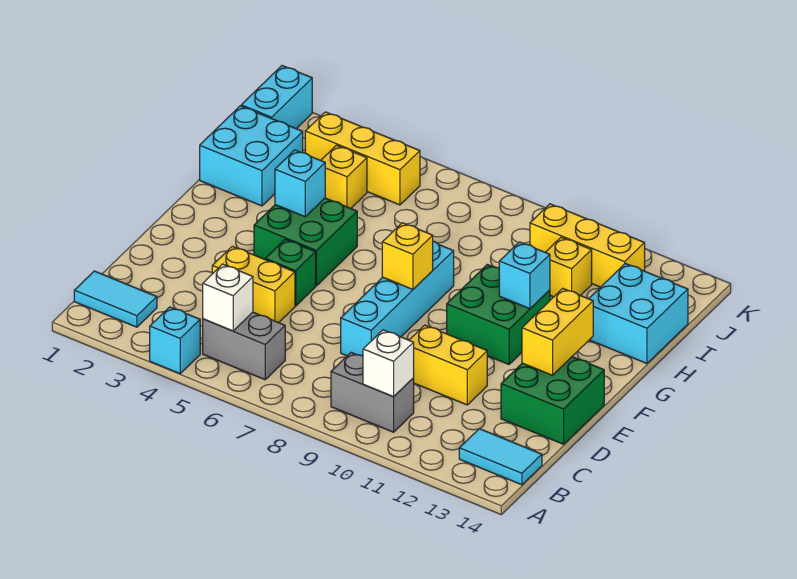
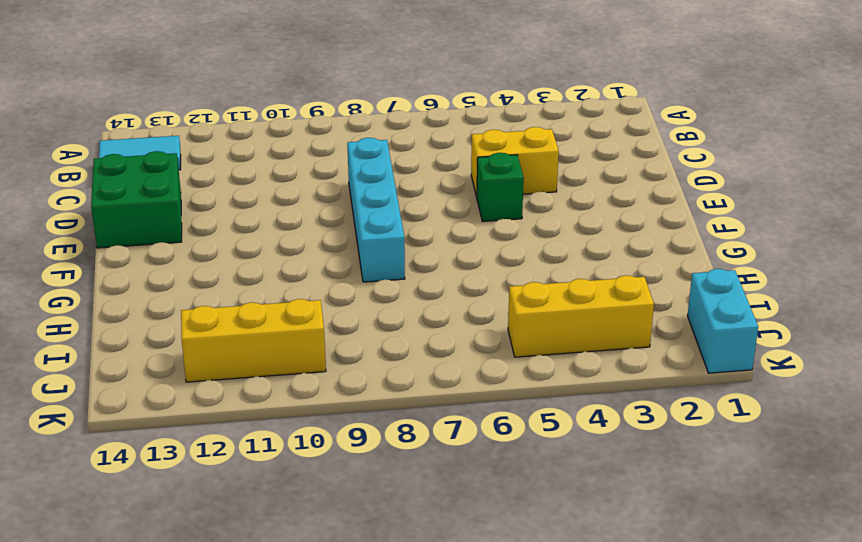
none -> cyan 1x1 brick [150,307,200,374]
none -> cyan 1x2 tile [74,271,157,327]
none -> grey 1x2 brick [203,312,285,380]

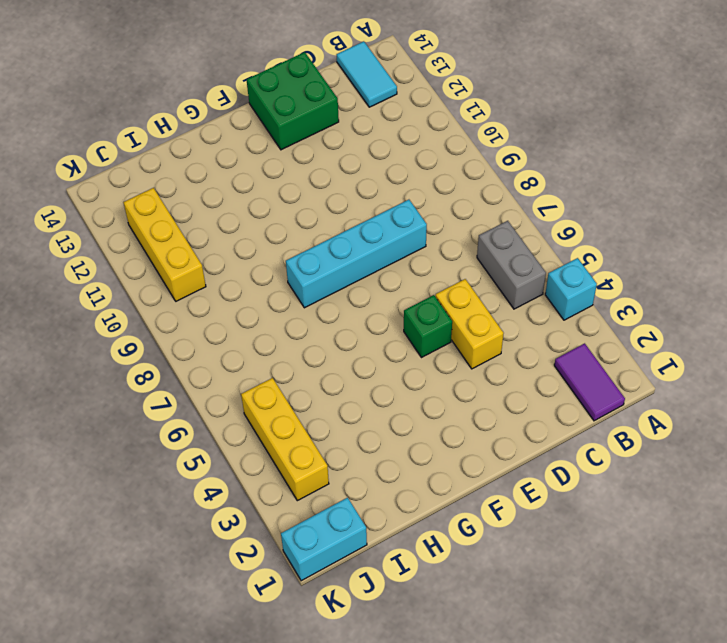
purple 1x2 tile [554,343,625,421] -> cyan 1x2 tile [74,271,157,327]
none -> grey 1x2 brick [331,352,414,432]
none -> yellow 1x2 brick [409,325,487,405]
none -> green 2x2 brick [254,198,357,286]

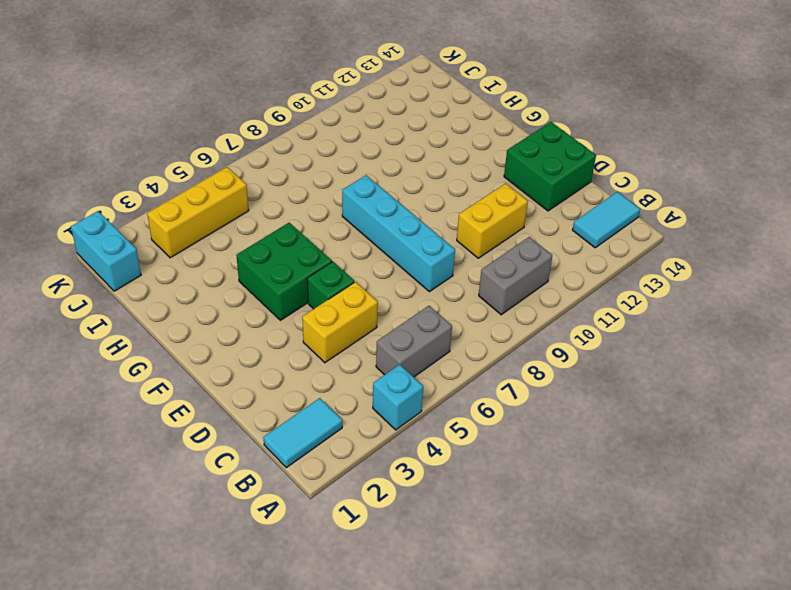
none -> green 2x2 brick [447,264,550,364]
none -> cyan 2x2 brick [200,106,303,206]
none -> cyan 2x2 brick [589,263,688,363]

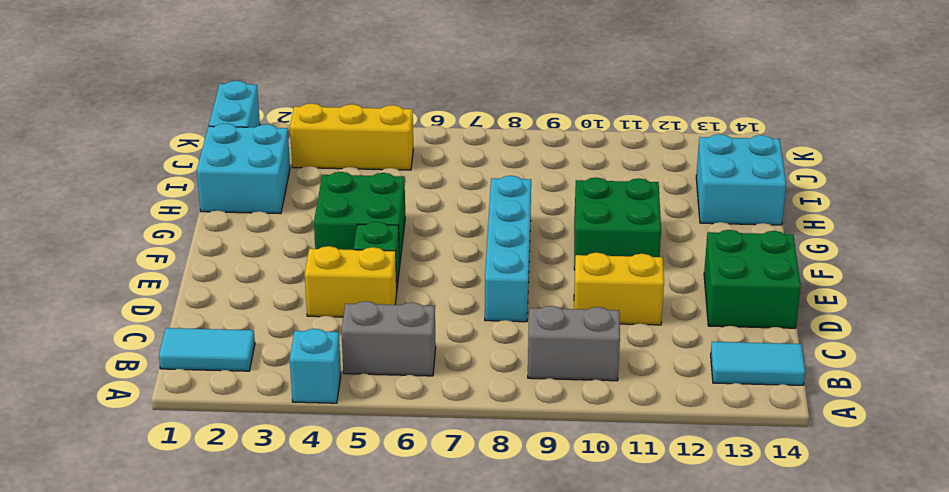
none -> yellow 1x1 brick [321,145,367,208]
none -> yellow 1x1 brick [545,237,592,297]
none -> yellow 1x3 brick [530,204,645,287]

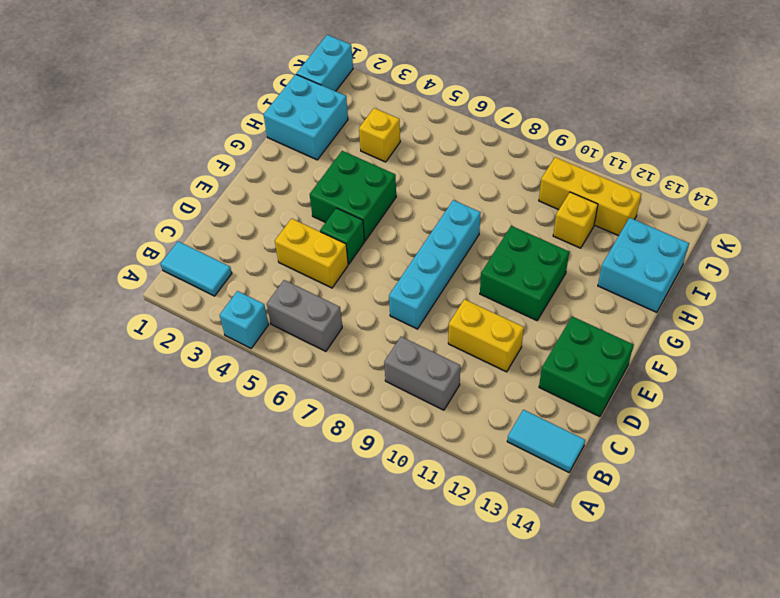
none -> yellow 1x3 brick [305,112,420,205]
none -> white 1x1 brick [203,264,253,331]
none -> white 1x1 brick [363,330,414,397]

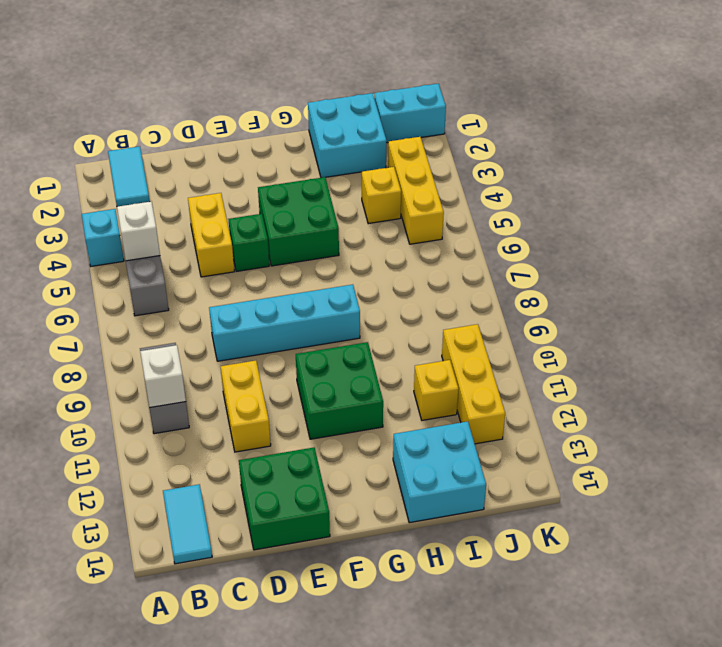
none -> yellow 1x2 brick [522,288,593,375]
none -> yellow 1x1 brick [382,223,433,290]
none -> cyan 1x1 brick [275,150,325,217]

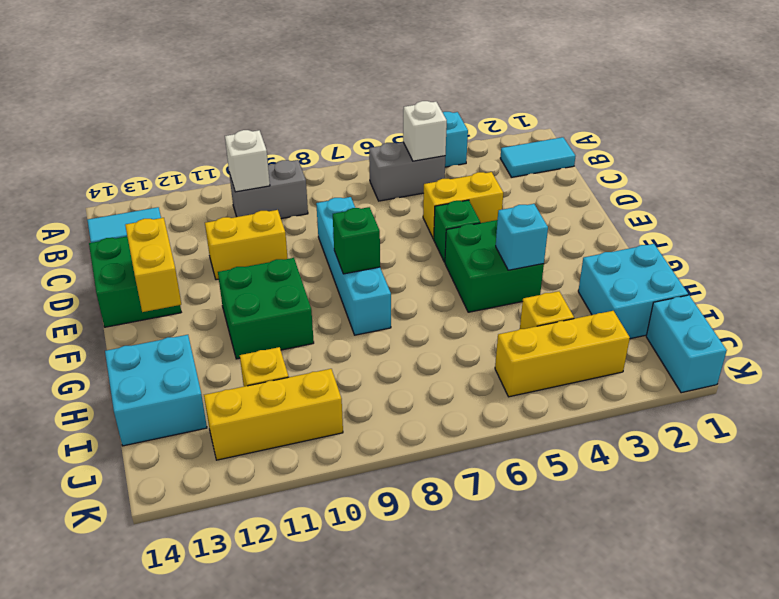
green 1x1 brick [333,207,380,274] -> yellow 1x1 brick [382,223,433,290]
none -> cyan 1x1 brick [499,242,550,309]

